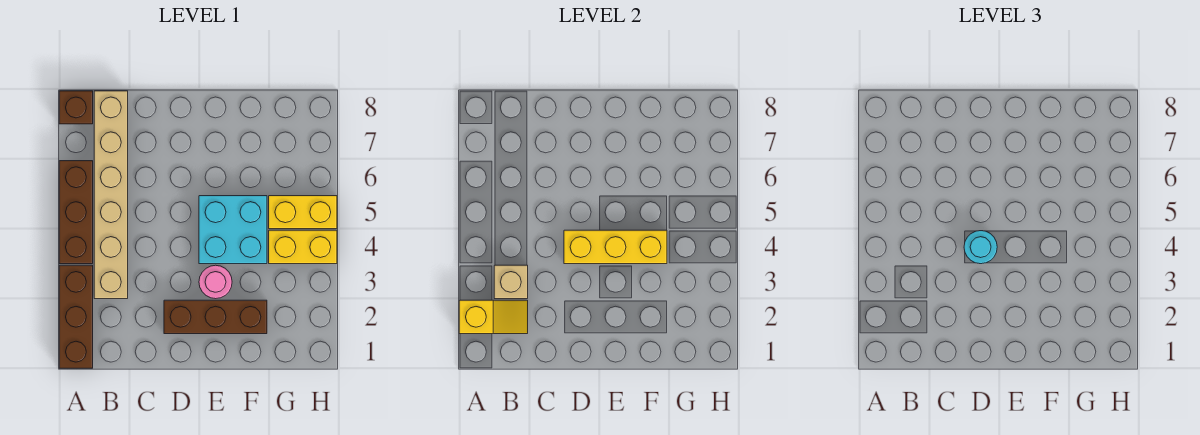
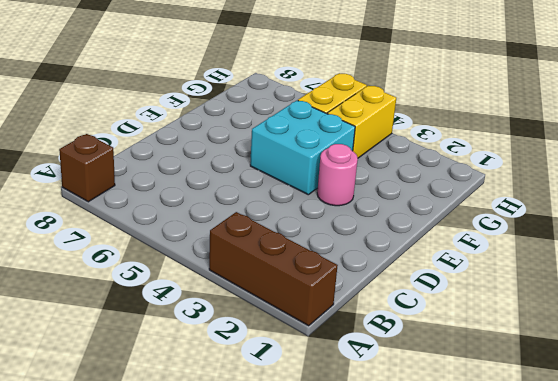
none -> brown 1x3 brick [59,161,93,264]
none -> tan 1x6 brick [94,91,128,299]
none -> brown 1x3 brick [164,300,267,334]

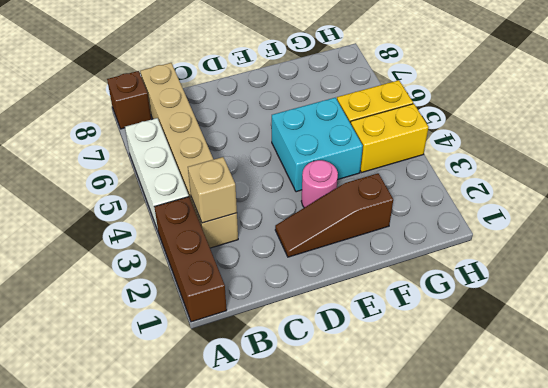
white 1x3 brick [125,118,189,230] -> brown 1x3 brick [59,161,93,264]
brown 1x3 slope [275,173,393,257] -> brown 1x3 brick [164,300,267,334]
none -> yellow 1x2 slope [459,300,528,334]
none -> yellow 1x3 brick [564,230,667,264]
none -> cyan 1x1 round brick [964,231,997,264]

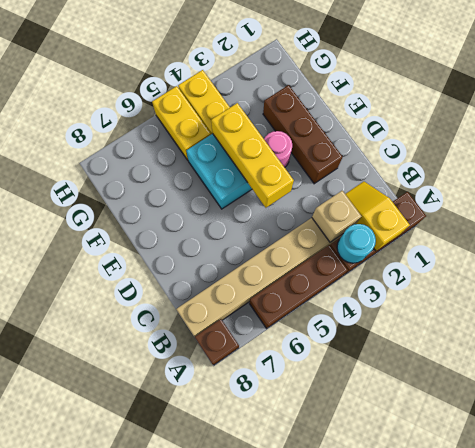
cyan 1x1 round brick [337,224,376,263] -> cyan 1x1 round brick moved to [964,231,997,264]

